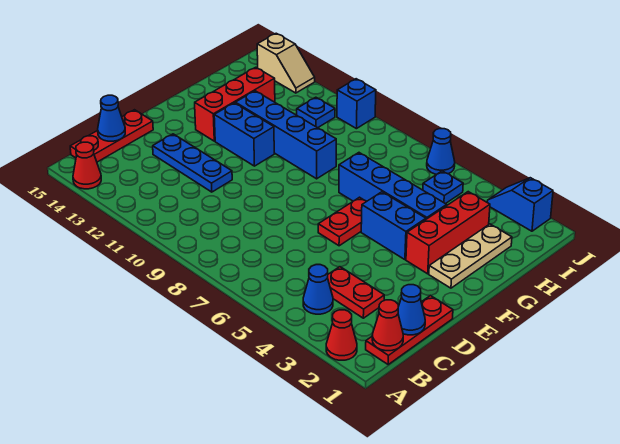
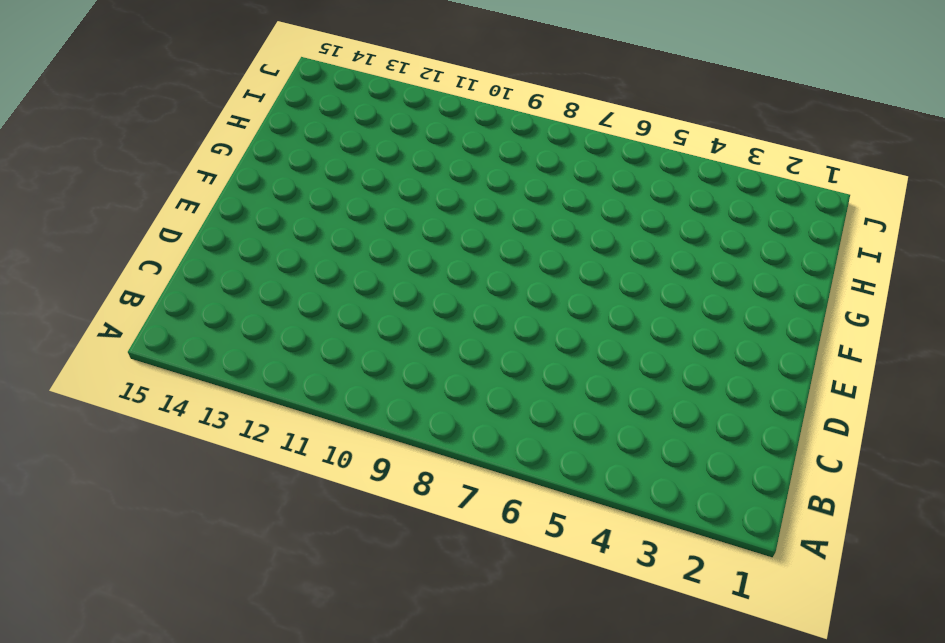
none -> red 1x1 cone [326,310,357,360]
none -> red 1x1 cone [73,142,101,189]
none -> red 1x3 plate [366,296,453,364]

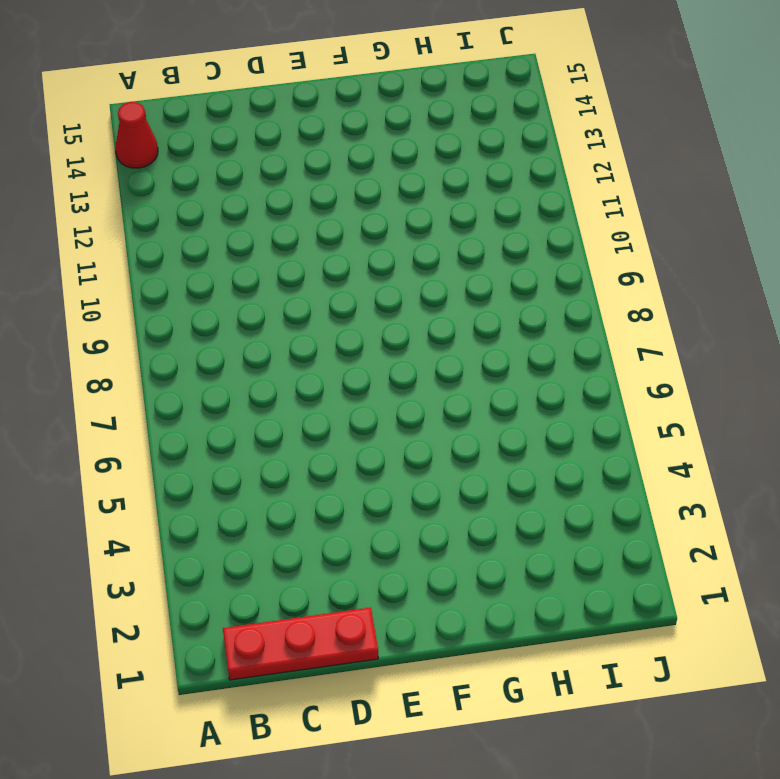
none -> red 1x1 cone [326,310,357,360]
none -> blue 1x1 cone [303,265,333,314]
none -> red 1x3 plate [70,110,153,162]

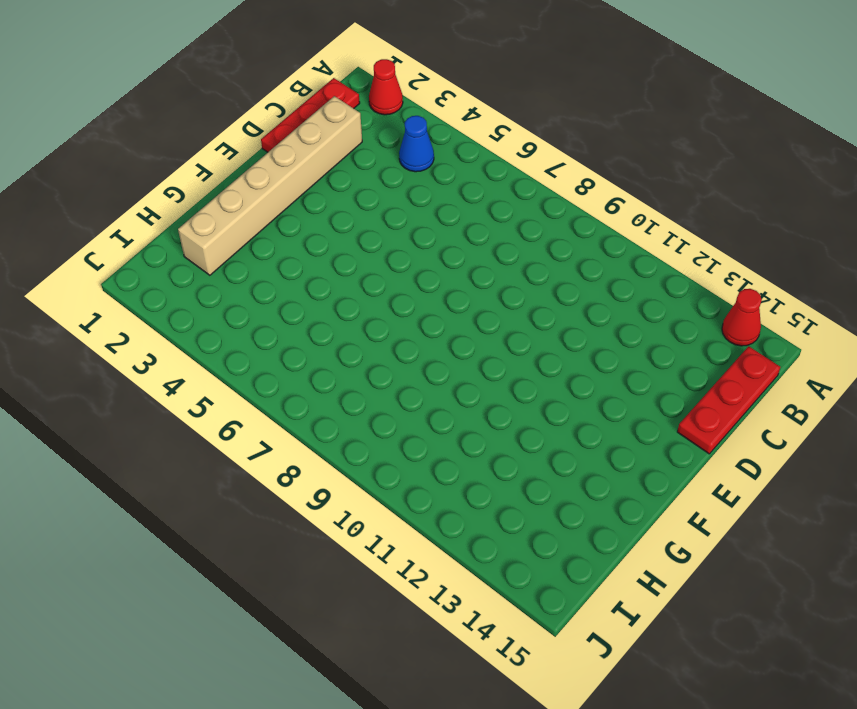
tan 1x6 brick [178,96,362,275] -> tan 1x3 plate [429,224,512,288]
none -> red 1x2 plate [328,267,384,318]
none -> blue 1x3 plate [153,134,232,192]
none -> red 1x2 plate [318,197,367,246]

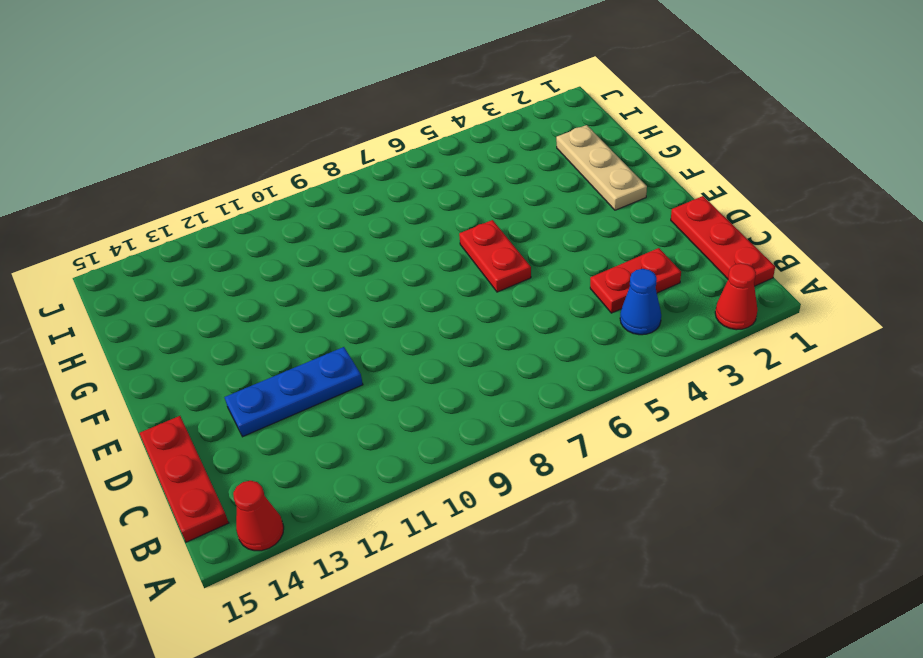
none -> red 1x3 brick [406,192,490,274]
none -> blue 1x2 brick [361,192,426,260]
none -> blue 1x2 brick [214,103,274,166]

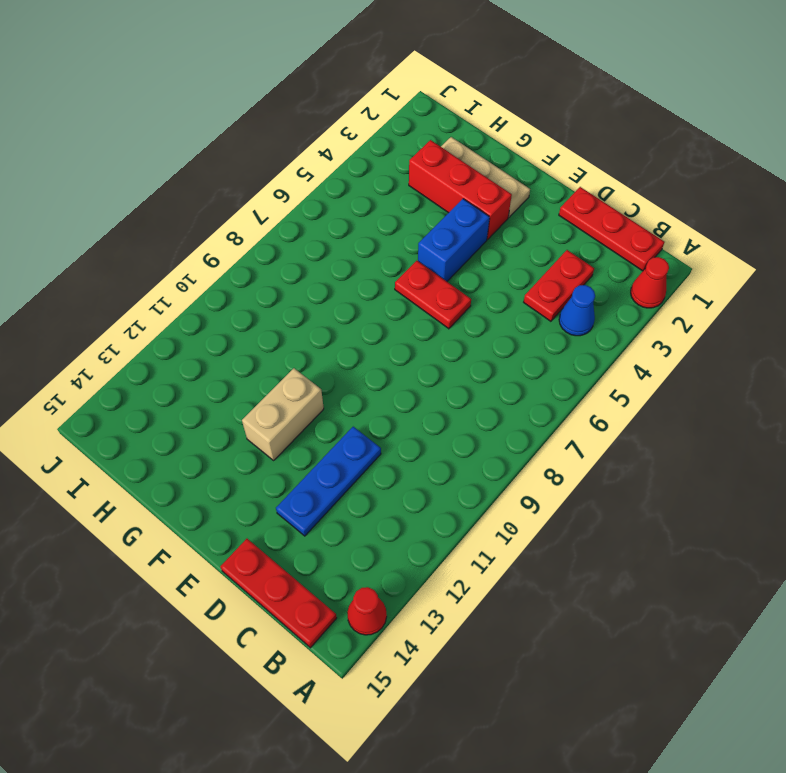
tan 1x2 brick [242,368,324,460] -> blue 1x2 brick [214,103,274,166]
none -> red 1x3 brick [195,67,275,141]
none -> blue 1x4 brick [339,153,447,219]
none -> blue 1x4 brick [235,91,336,179]

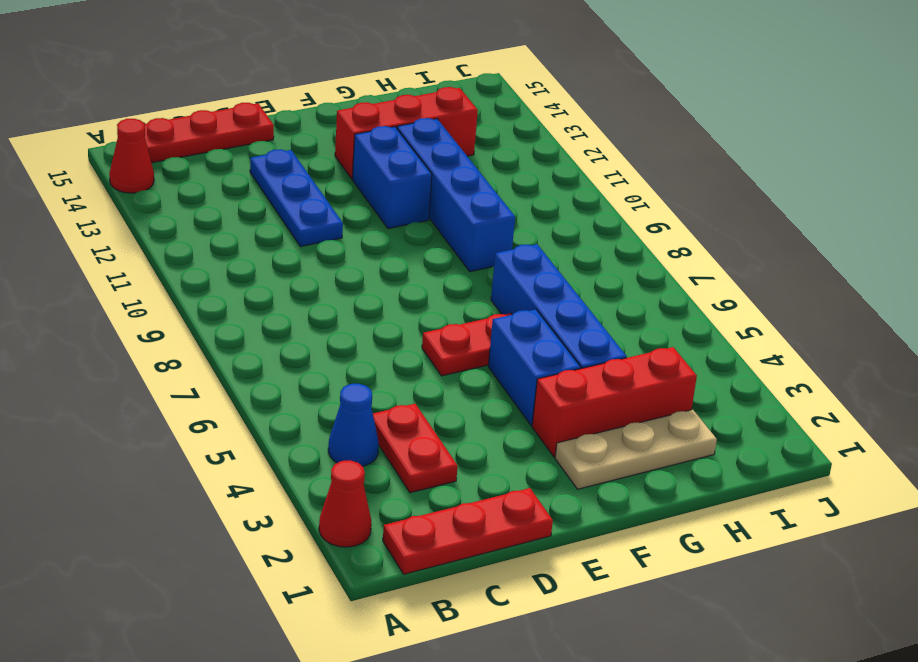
none -> blue 1x1 plate [423,171,463,204]
none -> blue 1x1 plate [297,97,335,128]
none -> blue 1x2 slope [487,178,553,231]

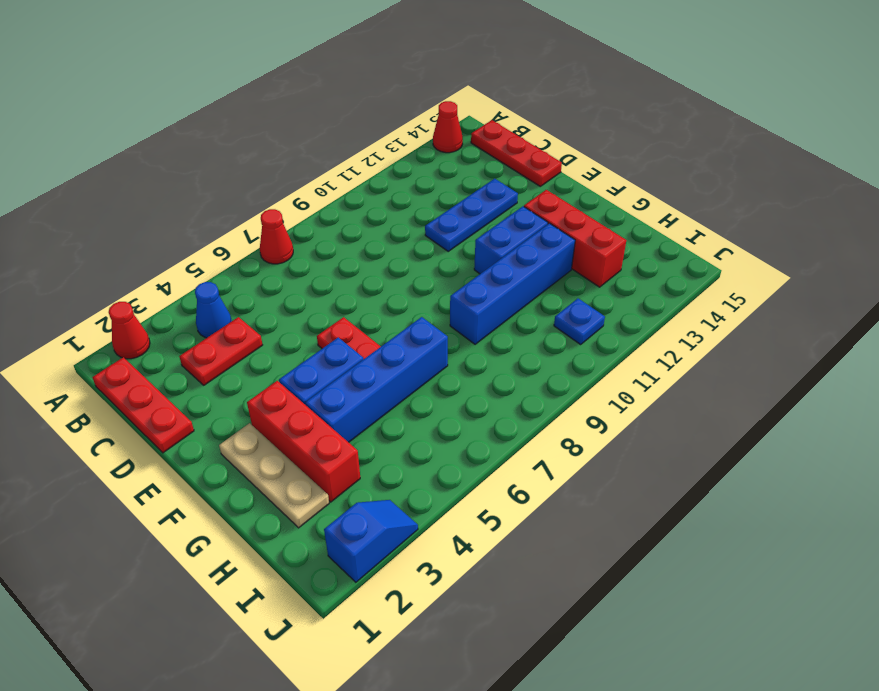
red 1x1 cone [260,209,293,264] -> red 1x1 cone moved to [372,300,403,351]
none -> blue 1x1 plate [423,171,463,204]
none -> blue 1x1 cone [427,129,455,174]
none -> blue 1x1 brick [337,79,376,129]

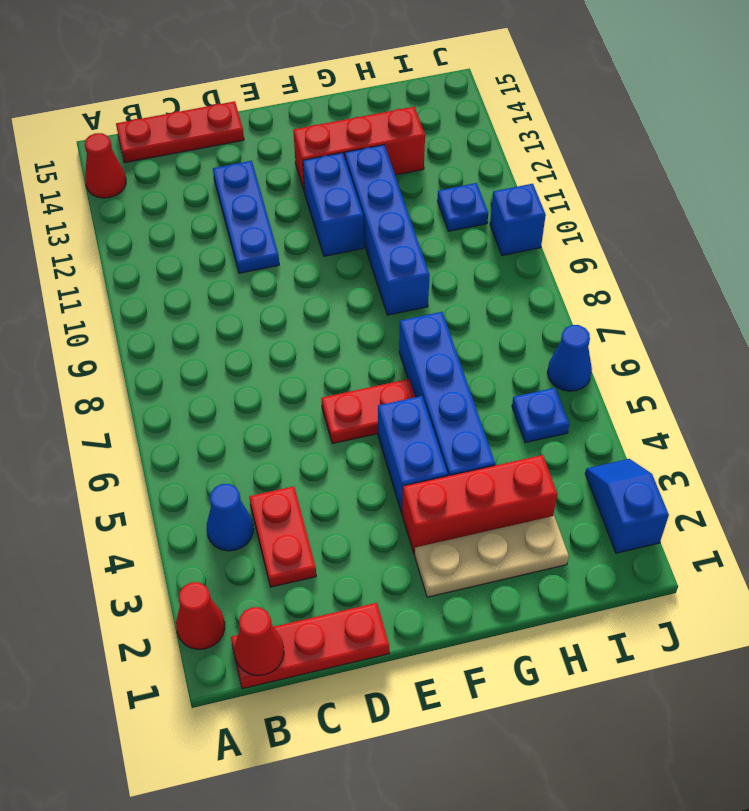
none -> tan 1x2 slope [257,33,315,93]
none -> blue 1x1 cone [398,285,425,335]
none -> blue 1x1 cone [98,95,125,141]

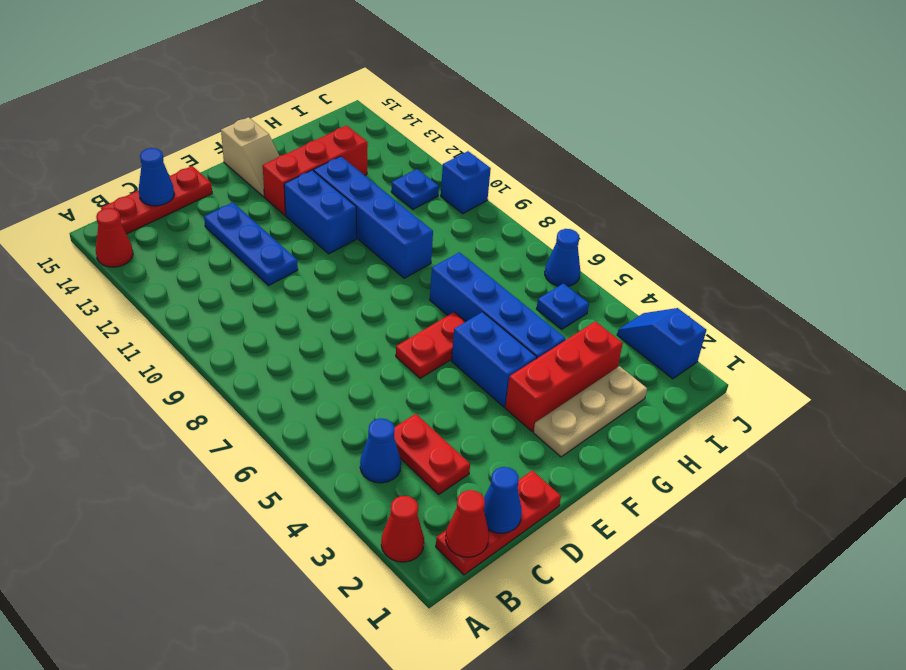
tan 1x2 slope [221,117,279,197] -> tan 1x2 slope moved to [257,33,315,93]

